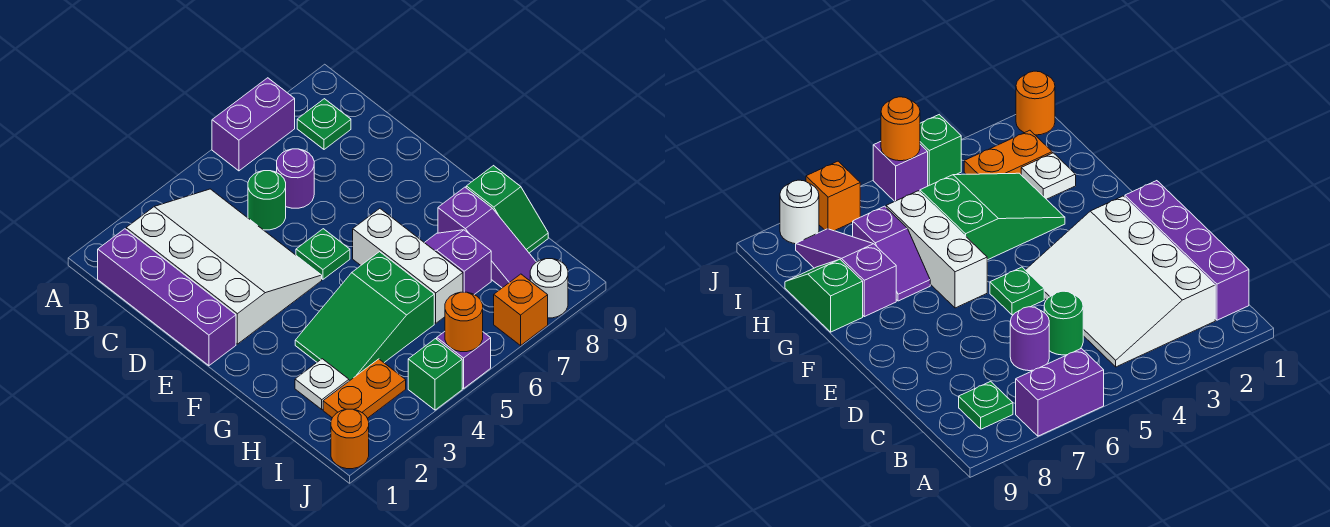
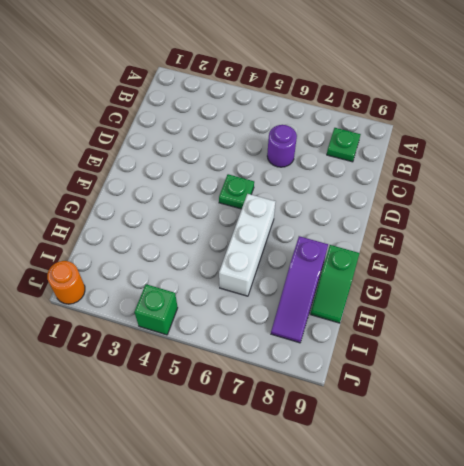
none -> purple 1x2 brick [212,78,295,171]
none -> purple 1x4 brick [98,229,236,366]
none -> white 3x4 slope [126,189,322,344]

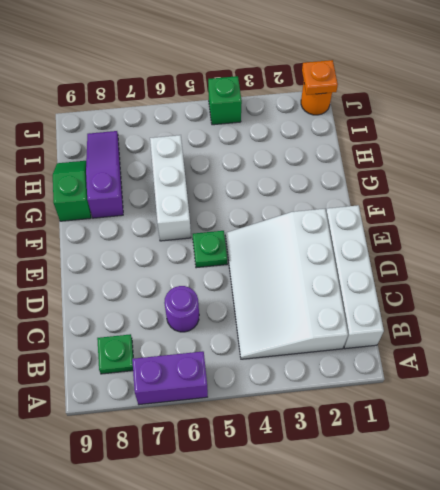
white 1x4 brick [326,205,384,349] -> purple 1x4 brick [98,229,236,366]
orange 1x1 plate [302,60,338,95] -> none
none -> green 1x1 round brick [248,171,286,230]
none -> green 2x3 slope [295,252,434,381]
none -> purple 1x2 slope [425,230,491,295]

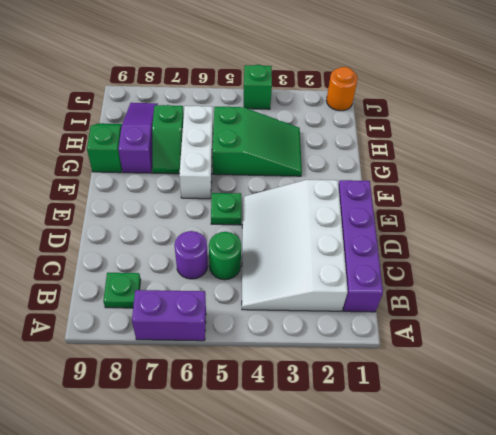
green 1x2 slope [152,105,184,174] -> purple 1x2 slope [425,230,491,295]
none -> white 1x1 plate [295,359,349,409]
none -> orange 1x2 plate [323,359,406,418]
none -> purple 1x1 brick [437,332,491,389]

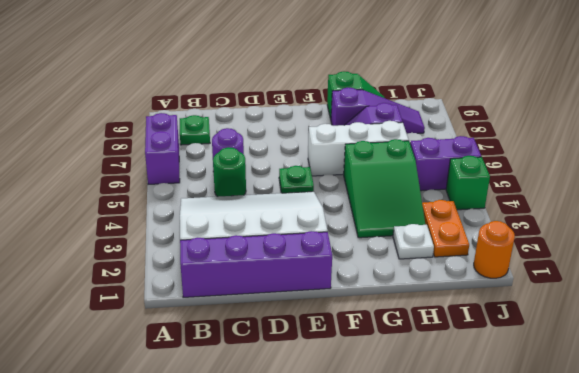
purple 1x2 brick [410,136,481,191] -> purple 1x1 brick [437,332,491,389]
none -> orange 1x1 brick [494,274,548,345]
none -> white 1x1 round brick [530,259,568,318]
none -> orange 1x1 round brick [445,292,483,352]

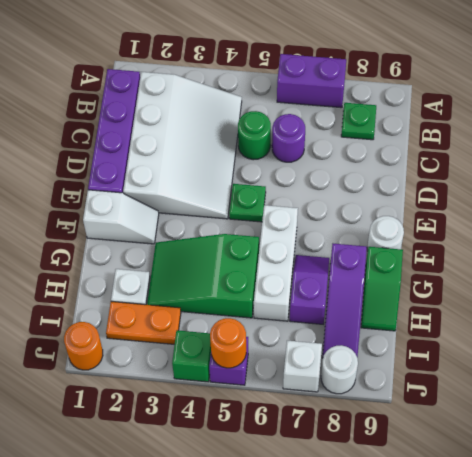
white 1x2 slope [83,190,159,244] -> none
white 1x1 round brick [367,216,404,251] -> none
white 1x1 brick [283,340,322,392] -> orange 1x1 brick [494,274,548,345]

